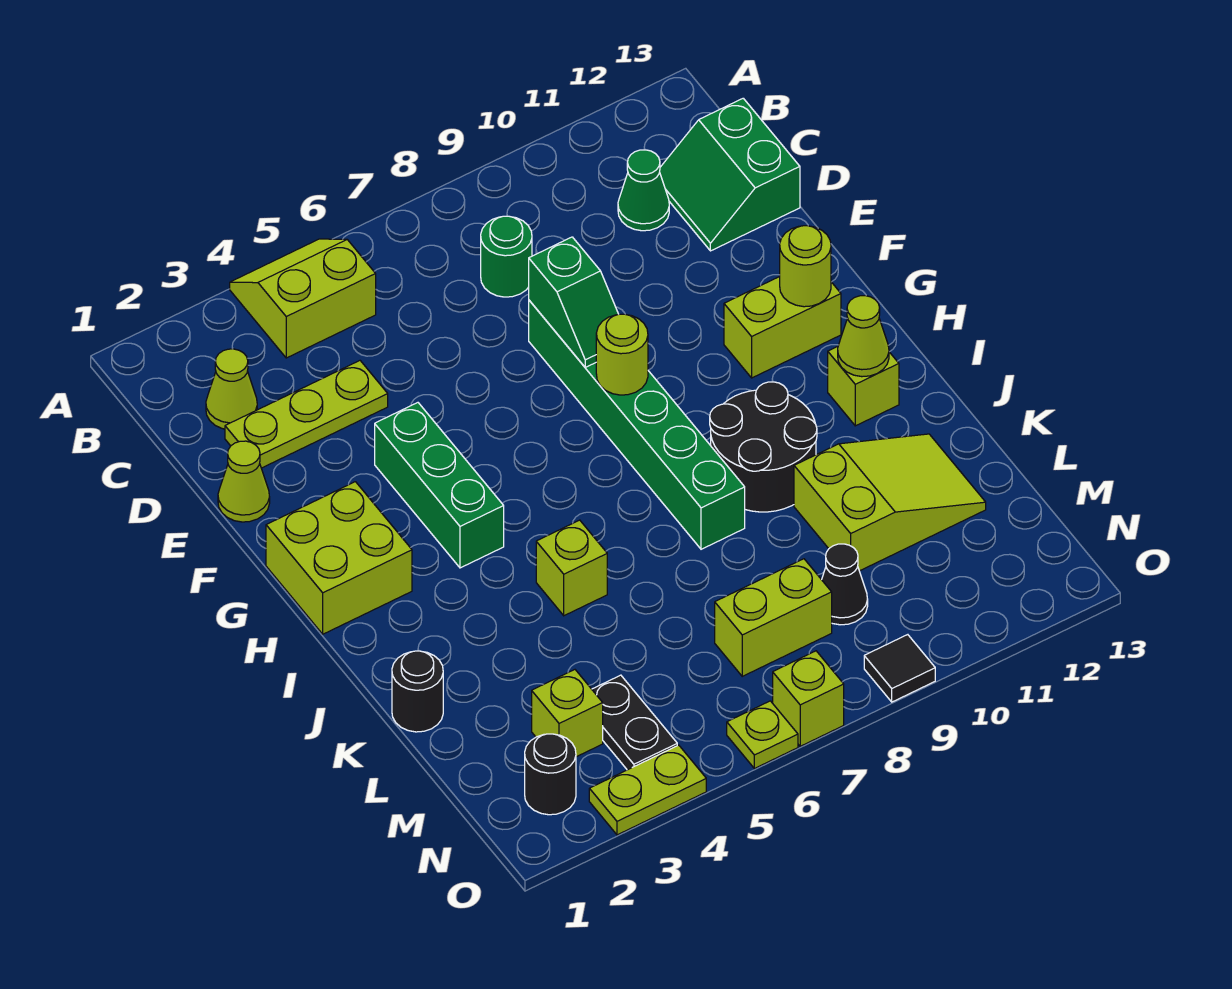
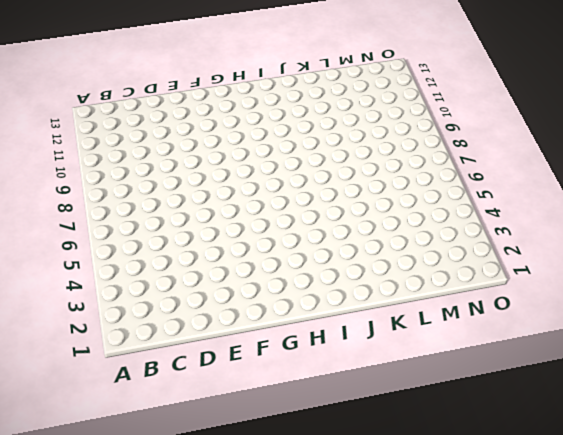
none -> lime 2x2 slope [230,239,376,358]
none -> lime 1x1 cone [206,349,257,429]
none -> green 1x1 round brick [481,216,532,297]

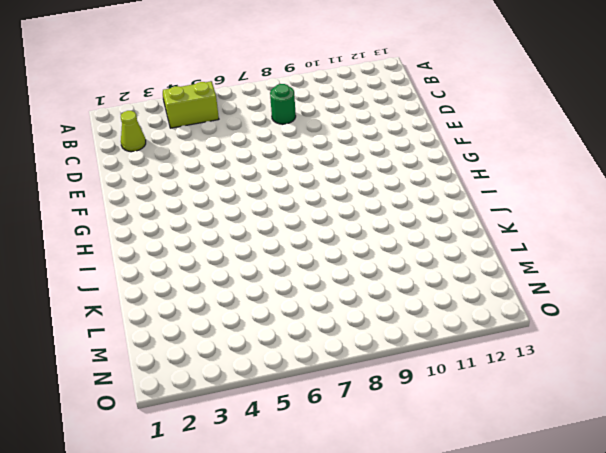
none -> green 1x1 cone [618,150,669,231]
none -> green 2x2 slope [660,98,800,251]
none -> lime 1x3 plate [225,361,388,468]

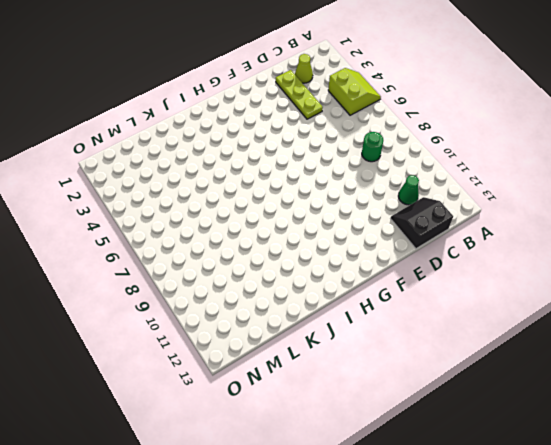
black 2x2 slope [391,197,453,249] -> green 2x2 slope [660,98,800,251]
none -> lime 1x1 cone [218,441,270,522]
none -> green 1x6 brick [529,300,745,549]
none -> green 1x3 brick [375,403,504,568]

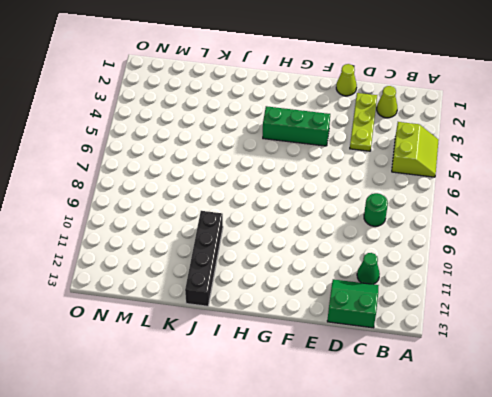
black 1x4 brick [185,211,223,306] -> black 2x2 round brick [710,382,817,512]
none -> green 1x6 brick [529,300,745,549]
none -> lime 2x2 brick [266,482,412,634]
none -> lime 1x2 brick [724,277,841,378]

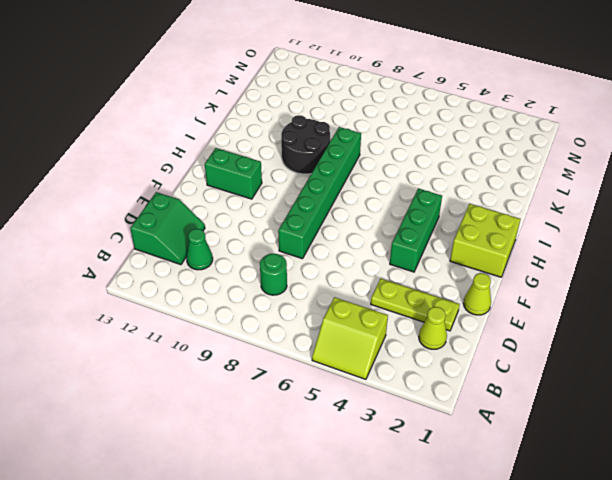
green 1x2 brick [205,148,262,199] -> lime 1x2 brick [724,277,841,378]
none -> lime 1x1 brick [828,346,899,426]
none -> lime 1x1 brick [536,520,607,616]
none -> black 1x1 round brick [392,651,443,732]

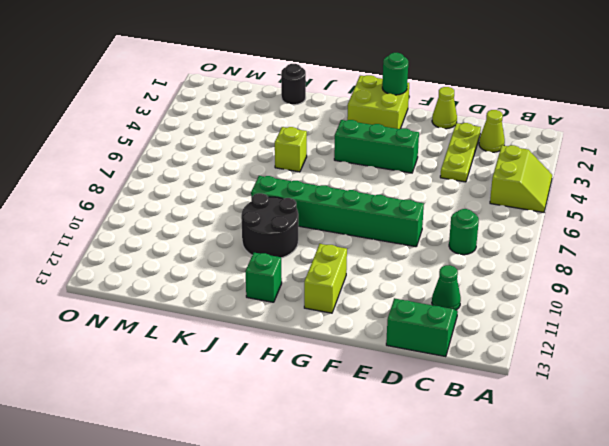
green 1x1 round brick [382,53,408,95] -> none
green 1x1 brick [245,253,282,302] -> lime 1x1 brick [828,346,899,426]
none -> lime 2x3 slope [794,434,986,571]
none -> lime 1x1 brick [532,670,603,757]
none -> black 1x2 plate [592,675,677,770]

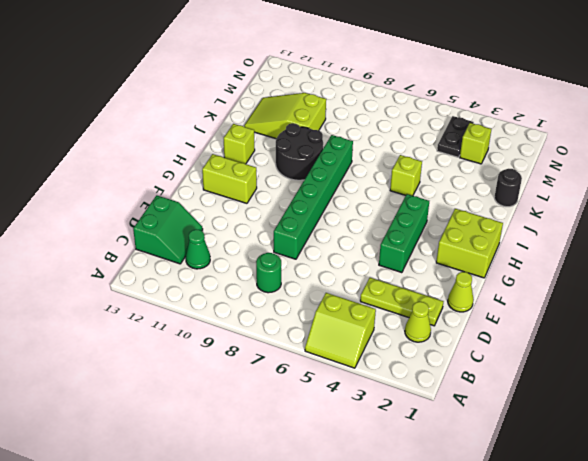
none -> lime 1x2 brick [715,559,832,676]
none -> black 1x1 cone [822,544,868,625]
none -> black 1x1 round brick [525,734,576,815]

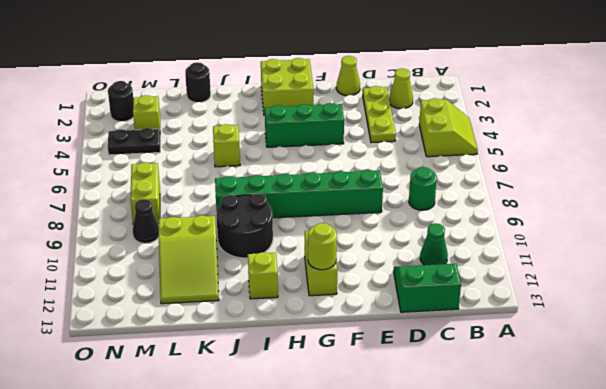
none -> lime 1x2 plate [589,745,706,835]
none -> lime 1x1 plate [727,701,798,769]
none -> lime 1x1 brick [773,651,844,746]

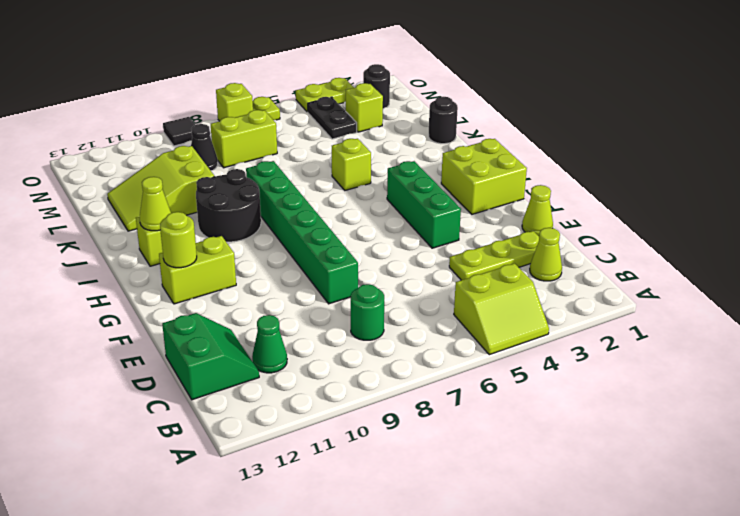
none -> green 1x2 slope [529,237,618,367]
none -> lime 1x1 round brick [596,314,648,395]

